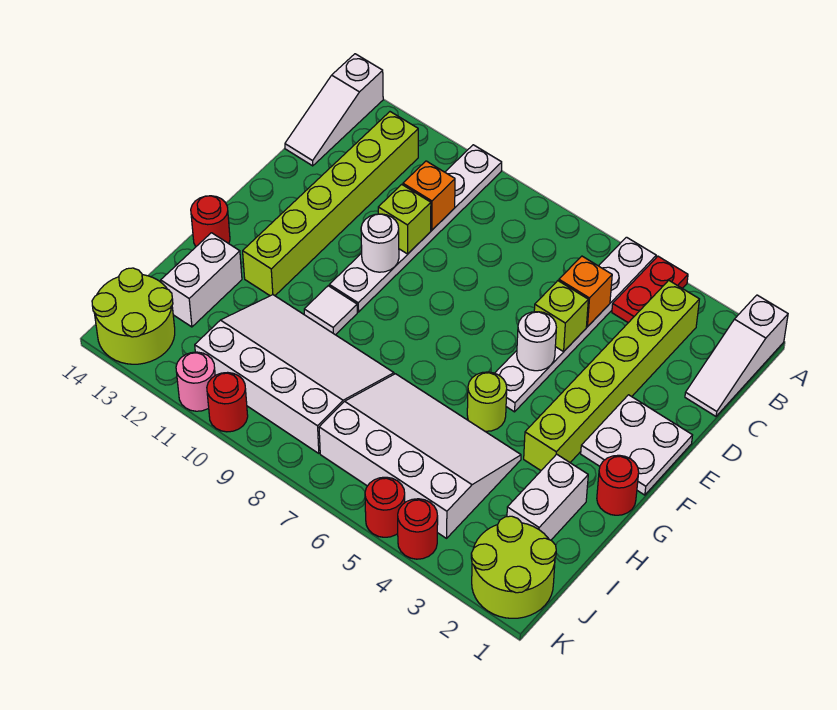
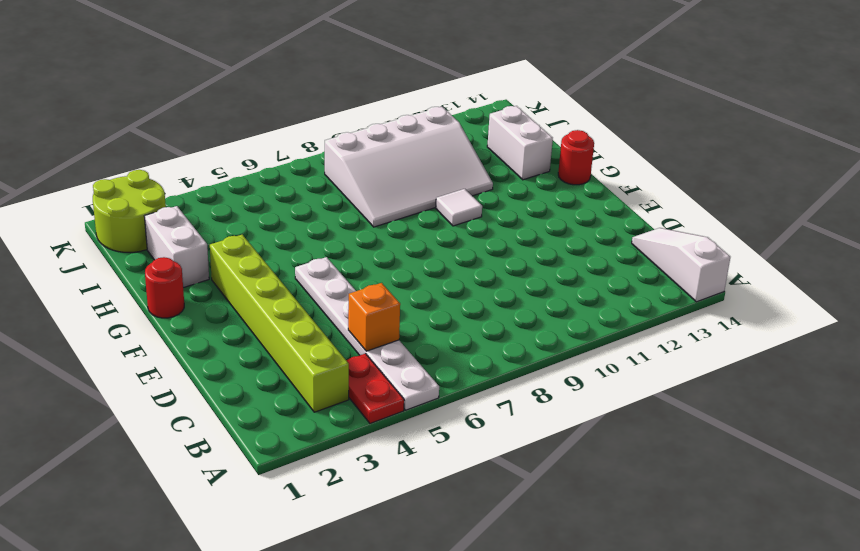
none -> white 1x3 slope [685,295,788,416]
none -> white 1x6 plate [329,145,502,312]
none -> lime 1x6 brick [243,112,418,296]

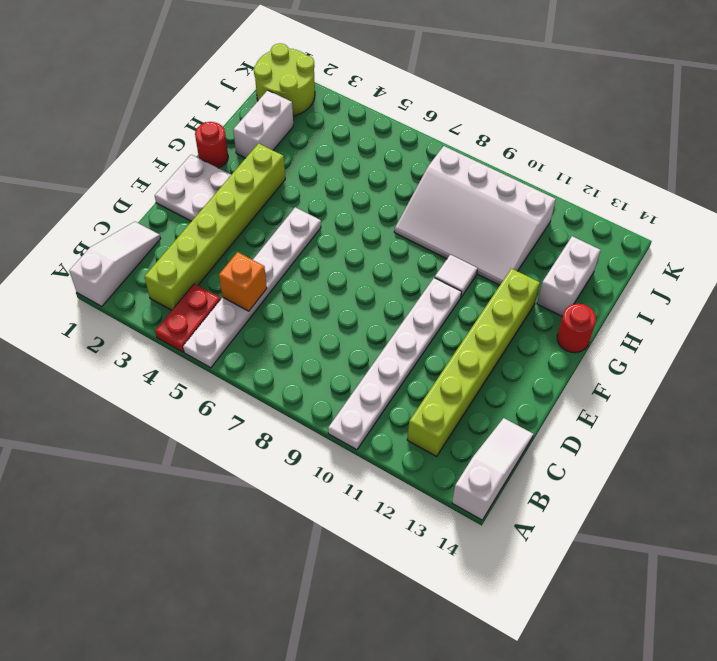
none -> lime 1x1 round brick [467,372,507,431]
none -> white 3x4 slope [319,374,521,538]
none -> lime 2x2 round brick [92,268,175,364]

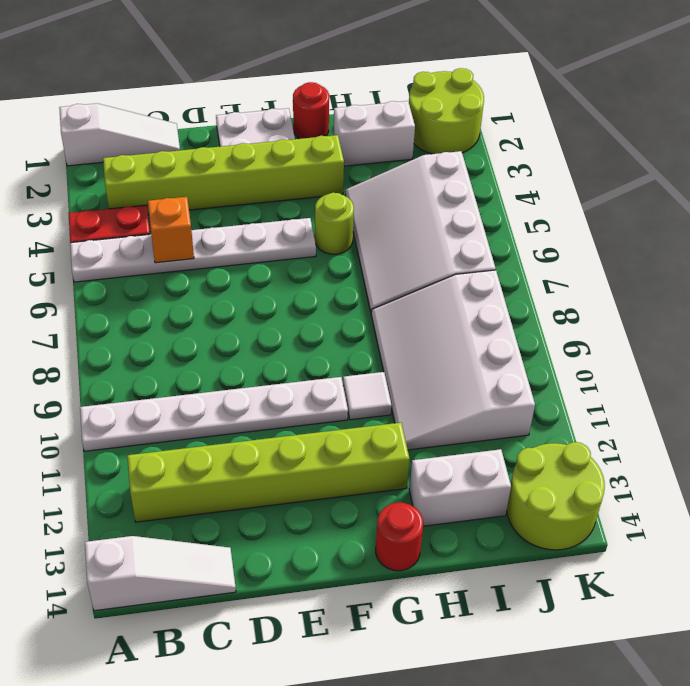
none -> red 1x1 round brick [398,499,438,559]
none -> red 1x1 round brick [365,477,405,537]
none -> red 1x1 round brick [207,372,248,432]

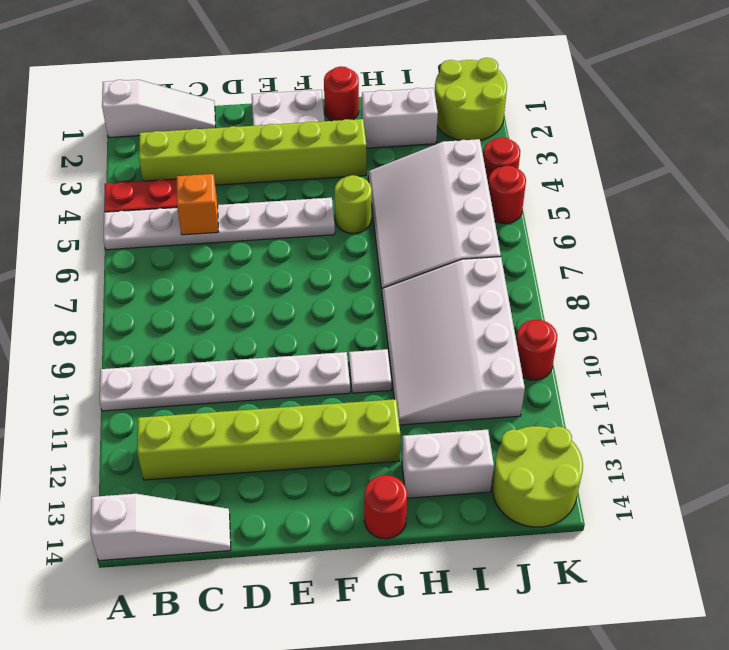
none -> pink 1x1 round brick [176,352,215,411]
none -> orange 1x1 brick [403,161,455,230]
none -> lime 1x1 brick [534,281,588,352]

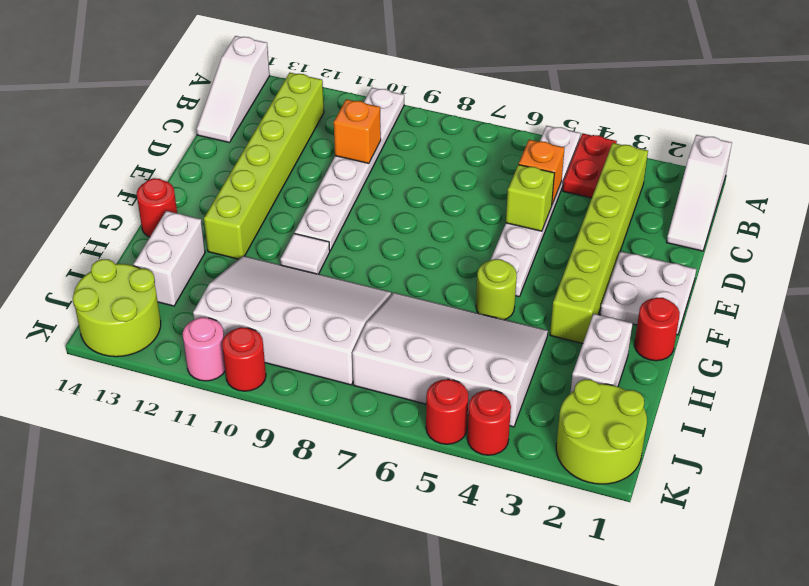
none -> lime 1x1 brick [378,184,431,254]
none -> white 1x1 round brick [517,312,556,371]
none -> white 1x1 round brick [361,214,399,272]

